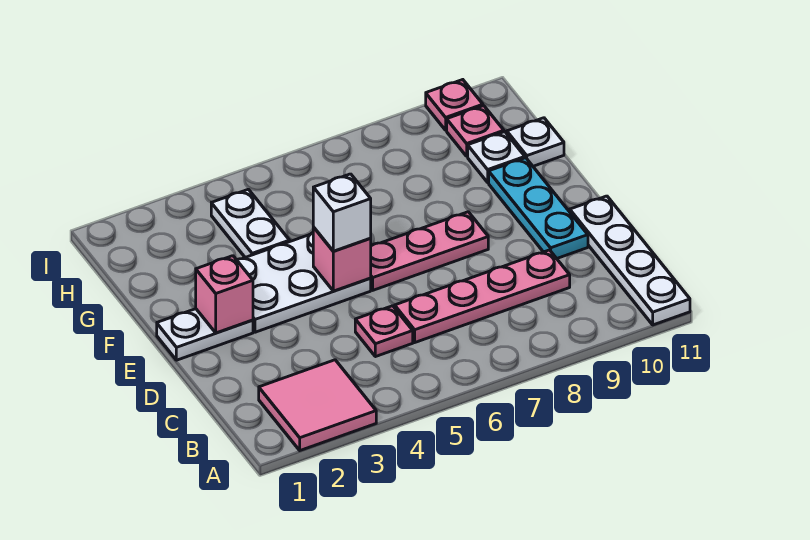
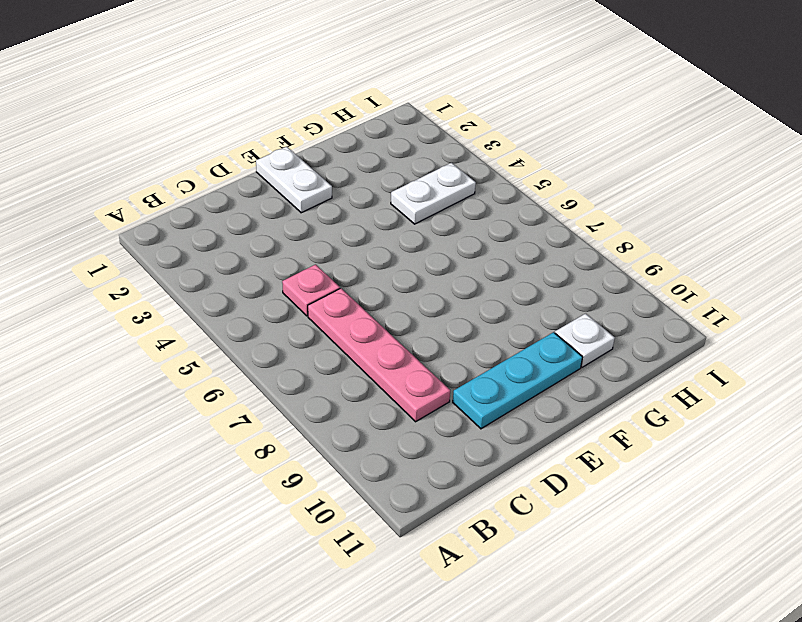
none -> pink 2x2 tile [259,360,376,450]
none -> white 1x4 plate [570,196,690,325]
none -> white 2x3 plate [237,233,371,332]

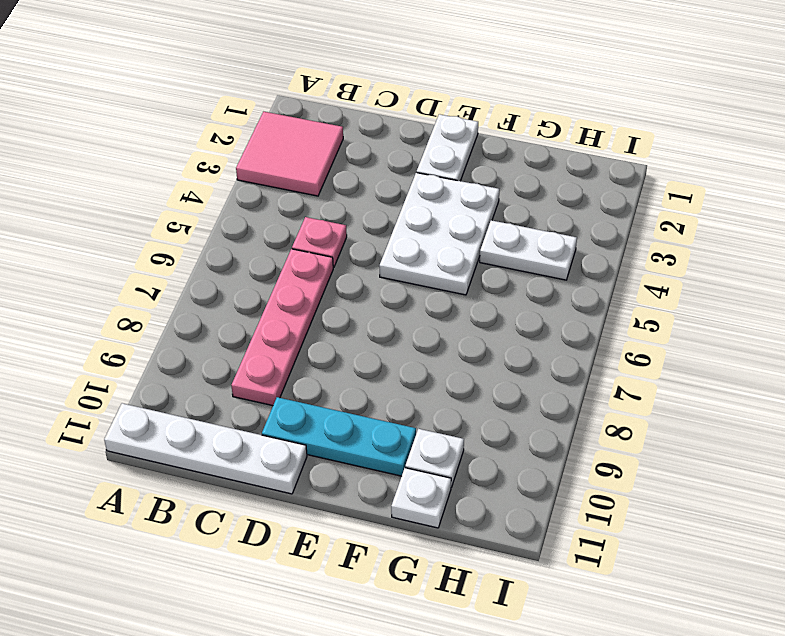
none -> pink 1x3 plate [371,212,488,290]
none -> pink 1x1 plate [447,106,504,156]
none -> pink 1x1 plate [426,80,483,130]

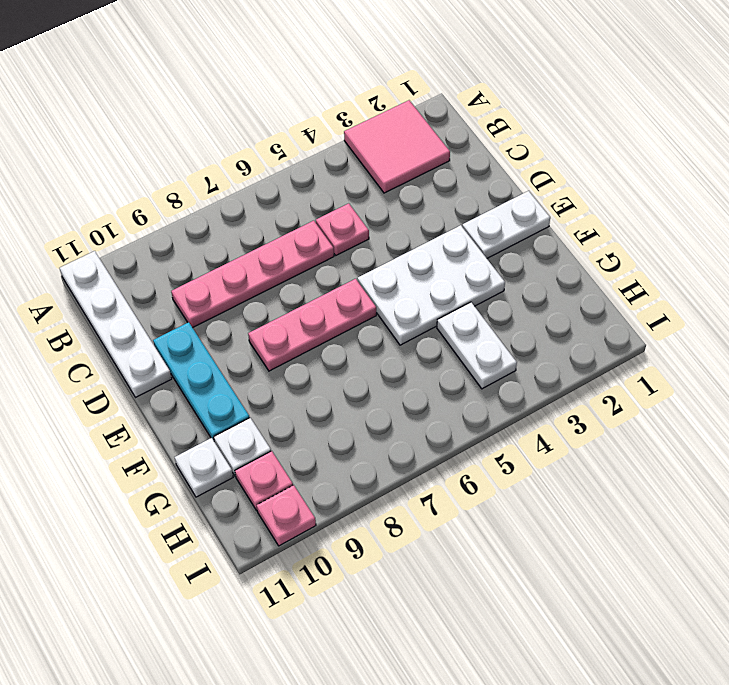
none -> pink 1x1 brick [196,256,253,333]
none -> pink 1x1 brick [313,227,371,291]
none -> white 1x1 brick [313,174,371,251]

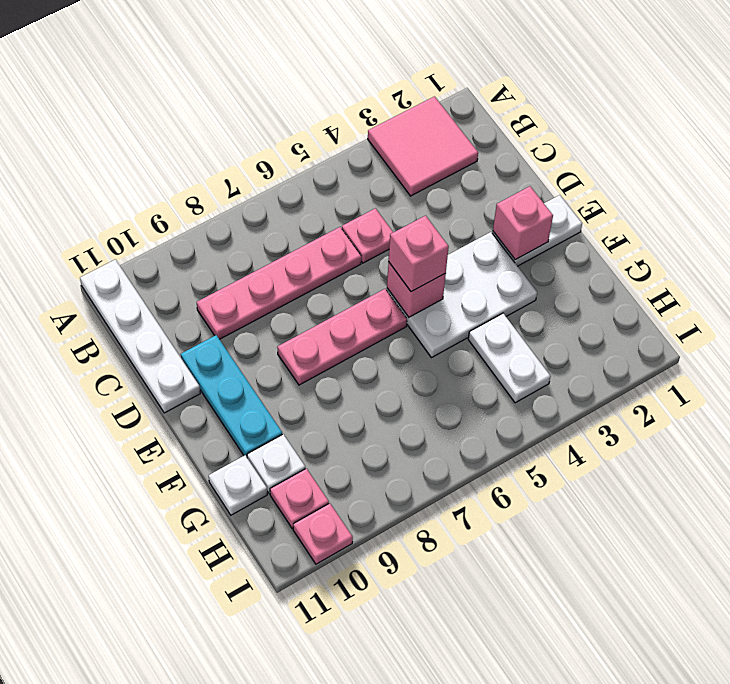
pink 1x1 brick [388,216,449,292] -> white 1x1 brick [313,174,371,251]

